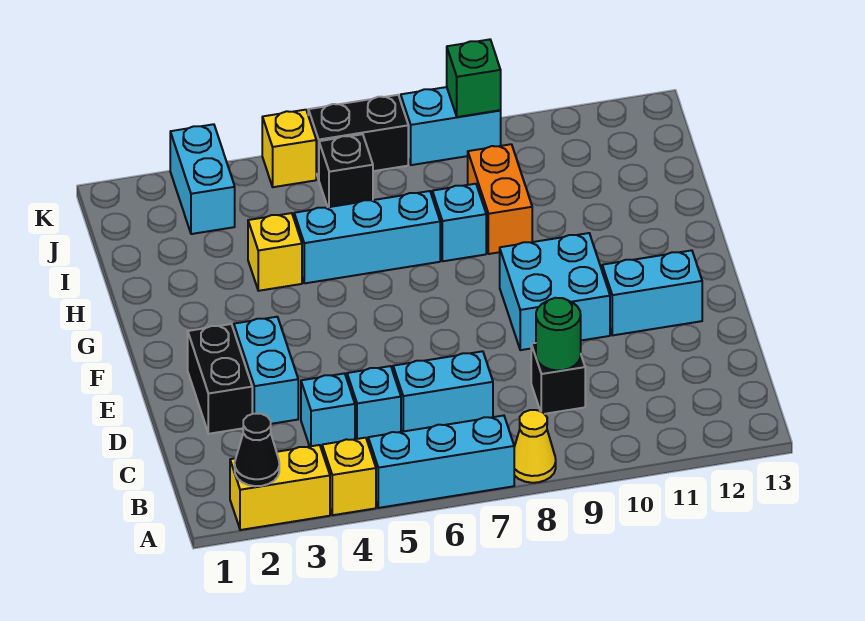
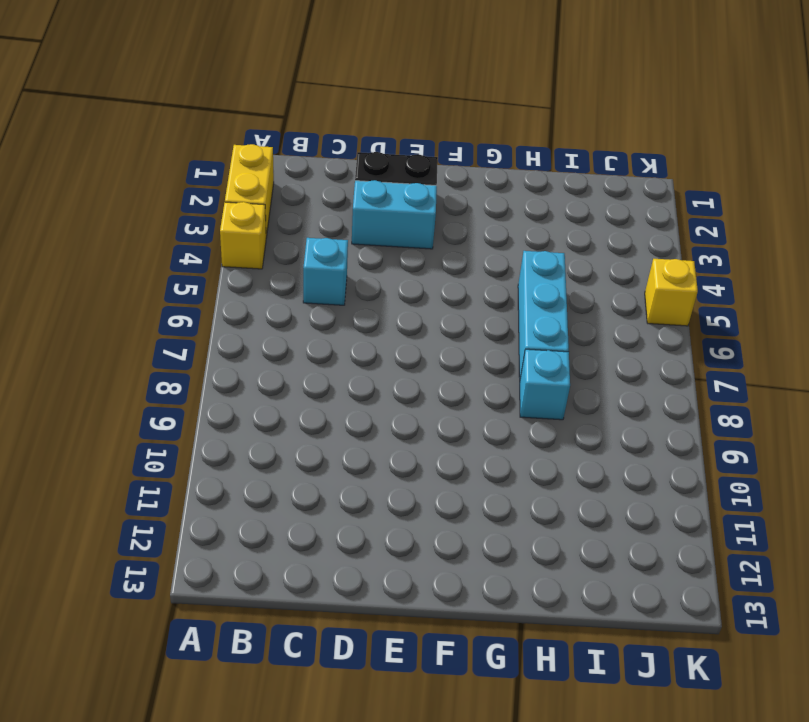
none -> cyan 1x3 brick [368,416,514,508]
none -> yellow 1x1 cone [514,410,556,483]
none -> cyan 1x1 brick [301,373,355,450]

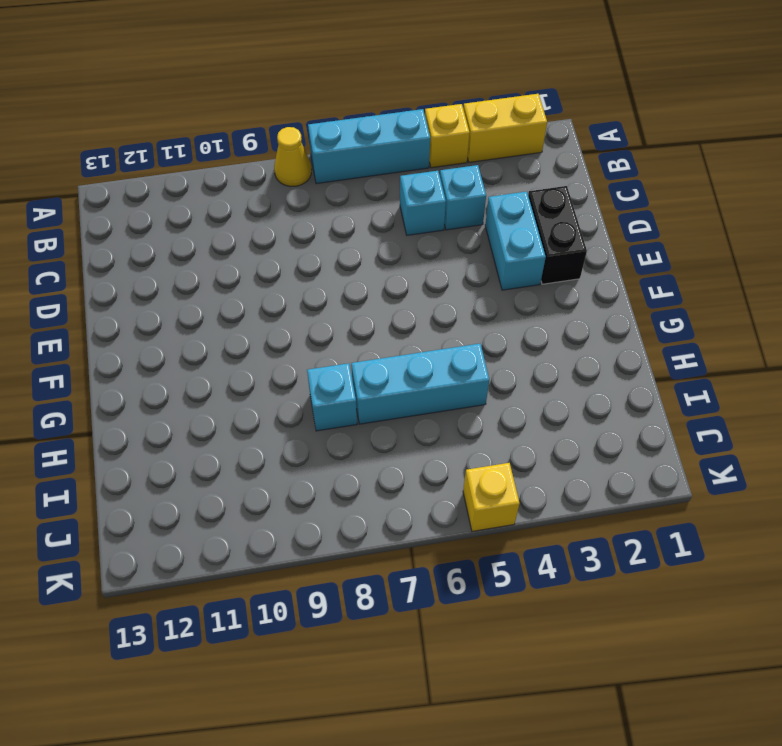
none -> cyan 1x2 brick [393,351,493,432]
none -> black 1x1 brick [531,343,585,414]
none -> cyan 2x2 brick [500,233,610,350]

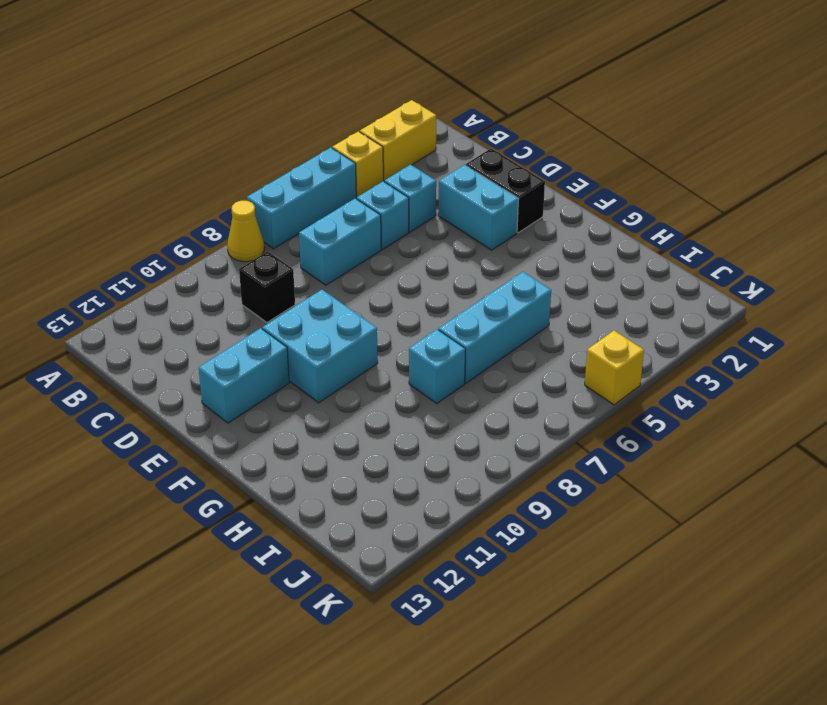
none -> yellow 1x1 brick [248,213,302,291]
none -> orange 1x2 brick [468,144,532,254]
none -> cyan 1x2 brick [170,124,235,234]

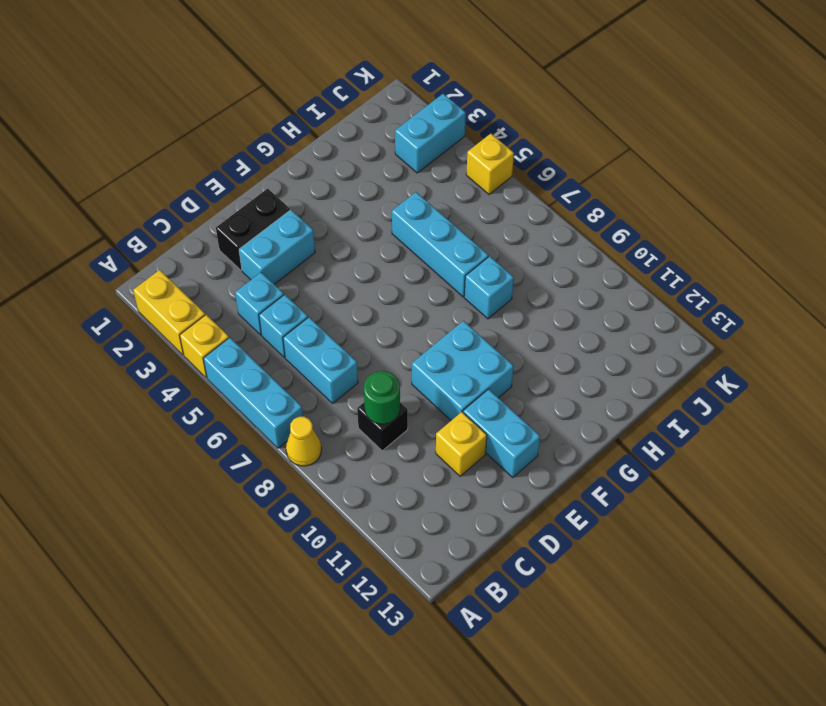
yellow 1x1 brick [436,412,487,476] -> yellow 1x1 brick moved to [248,213,302,291]
none -> orange 1x2 brick [468,144,532,254]
none -> black 1x1 brick [319,134,373,207]
none -> black 1x2 brick [308,95,408,179]

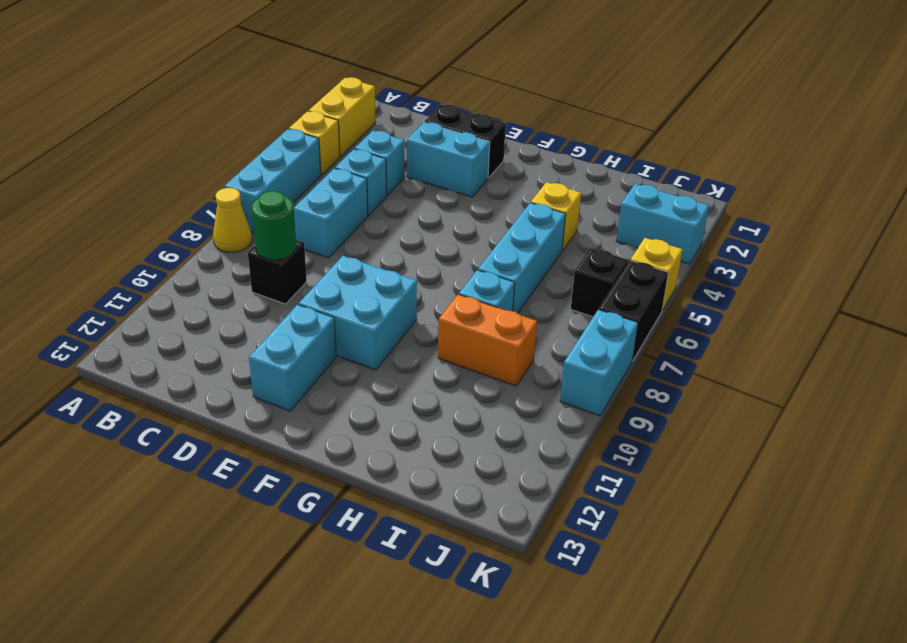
none -> black 1x1 cone [235,414,279,486]
none -> green 1x1 brick [447,39,501,117]

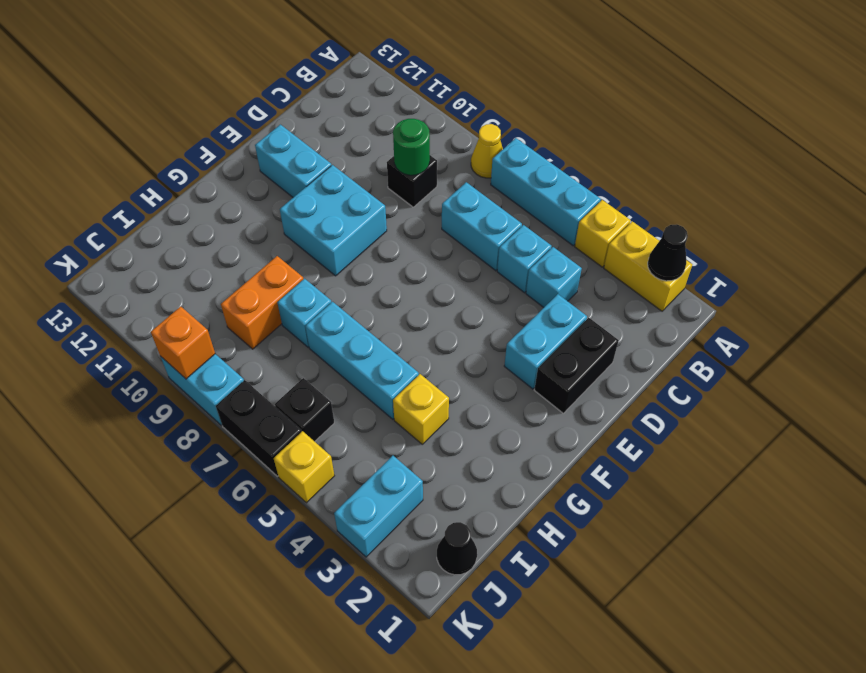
black 1x1 cone [437,522,477,575] -> none
orange 1x1 brick [151,307,215,379] -> green 1x1 brick [447,39,501,117]

